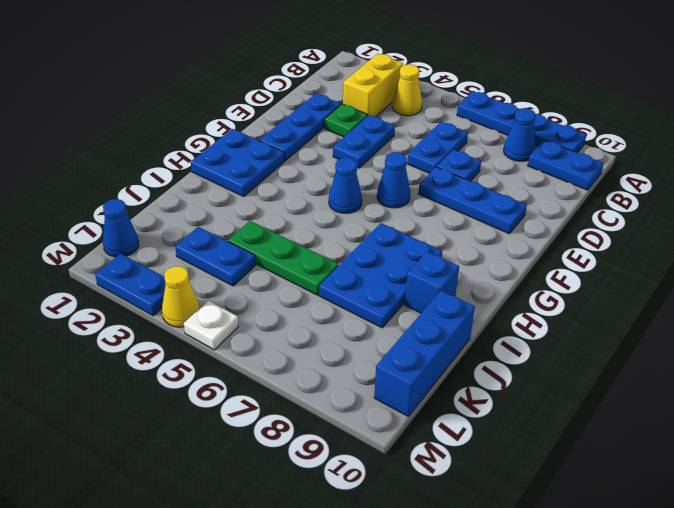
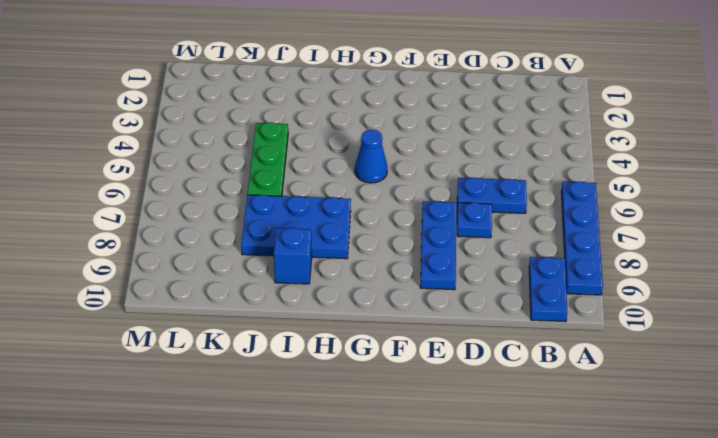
none -> yellow 1x2 brick [343,54,403,117]
none -> yellow 1x1 cone [392,64,422,116]
none -> blue 1x1 cone [504,108,536,161]

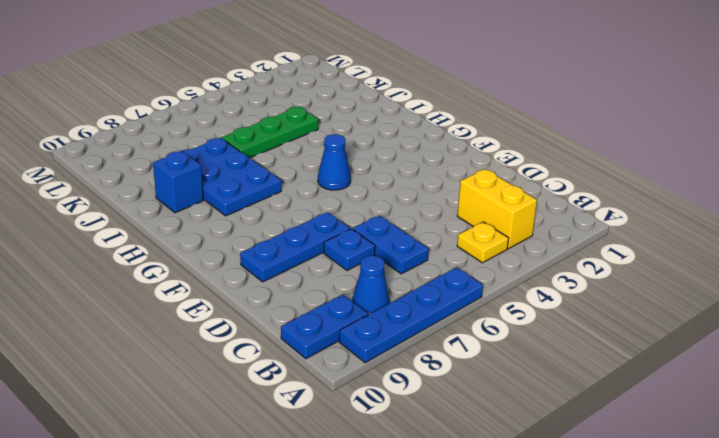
yellow 1x1 plate [457,222,509,263] -> yellow 1x1 cone [392,64,422,116]
none -> blue 1x3 plate [259,93,341,161]
none -> green 1x1 plate [325,104,368,137]
none -> blue 1x2 plate [333,115,395,168]

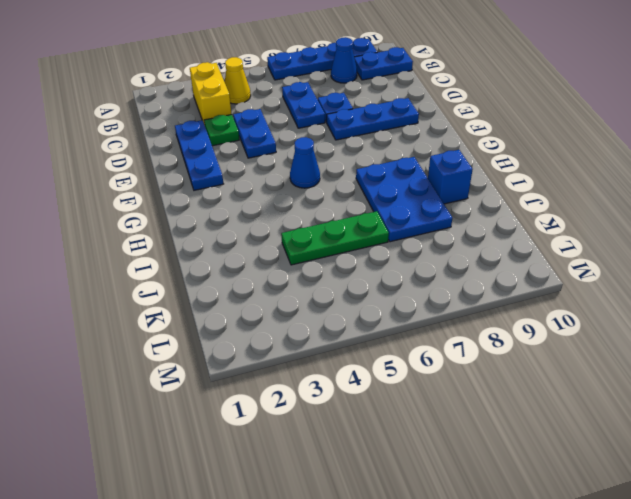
none -> blue 1x1 cone [377,152,410,208]
none -> blue 2x2 plate [191,129,284,197]
none -> blue 1x3 brick [374,290,475,416]

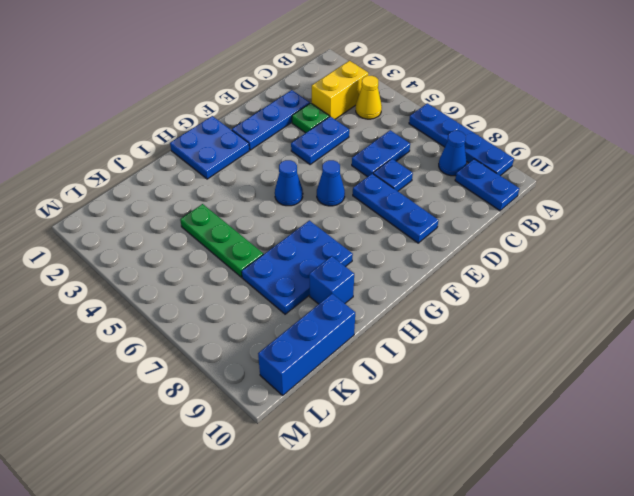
none -> blue 1x2 plate [175,227,256,286]
none -> blue 1x1 cone [103,199,139,257]
none -> blue 1x2 plate [95,254,166,316]

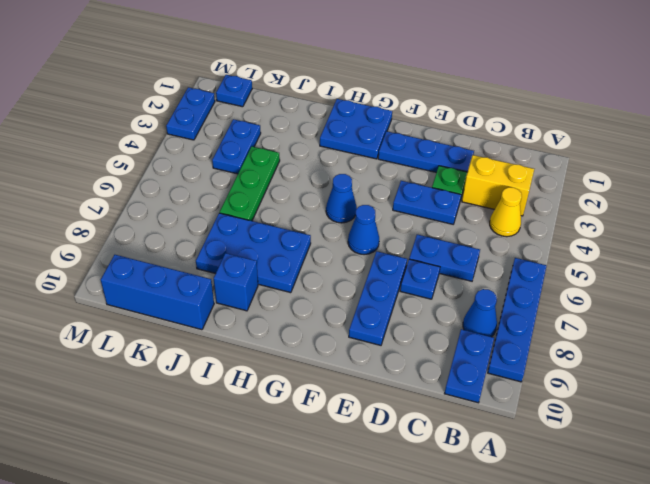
blue 1x1 plate [216,75,252,107] -> blue 1x1 cone [103,199,139,257]
none -> yellow 1x1 cone [162,266,199,327]
none -> white 1x1 plate [184,301,238,350]

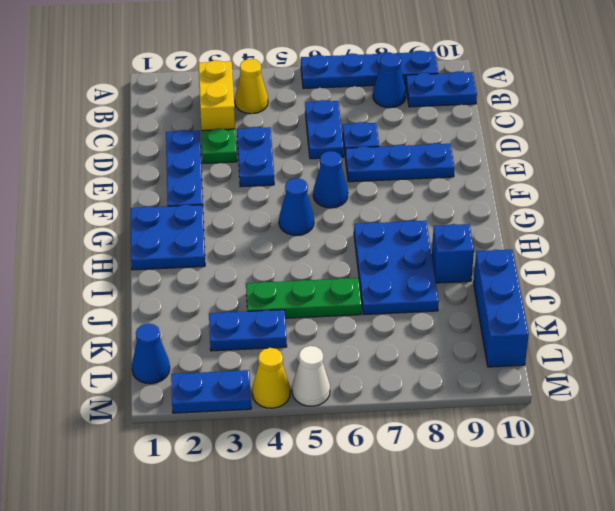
white 1x1 cone [292,346,330,406] -> white 1x1 plate [184,301,238,350]

